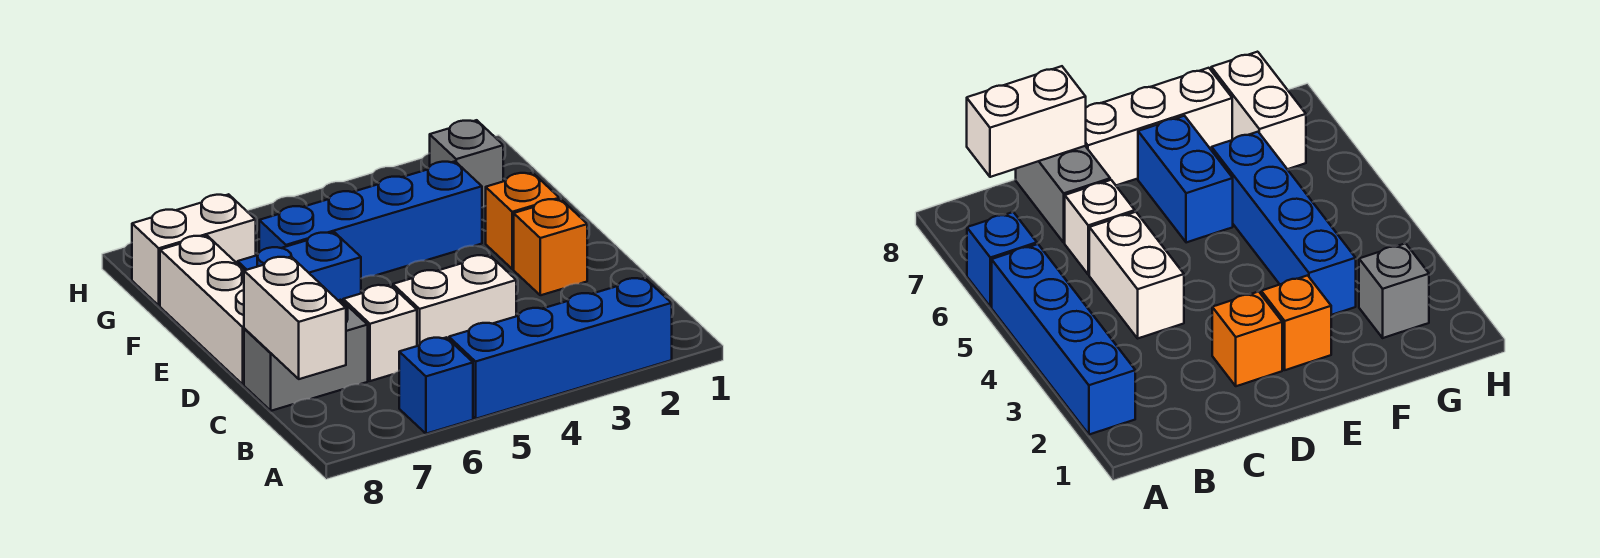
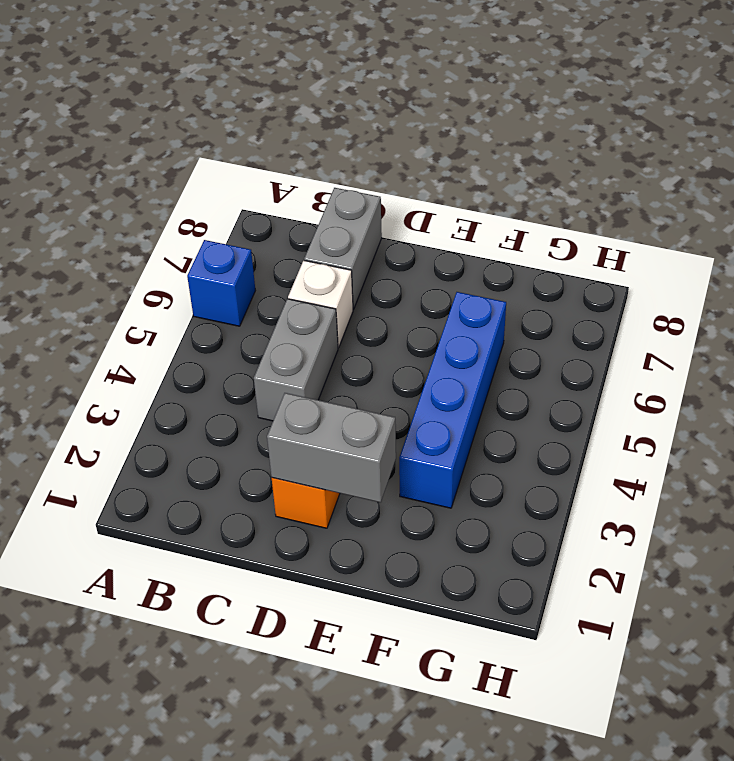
grey 1x2 brick [254,299,338,421] -> white 1x2 brick [393,255,516,346]
grey 1x2 brick [267,393,396,503] -> none
none -> blue 1x4 brick [449,278,672,419]
none -> white 1x3 brick [160,236,244,384]
none -> orange 1x1 brick [486,173,559,269]

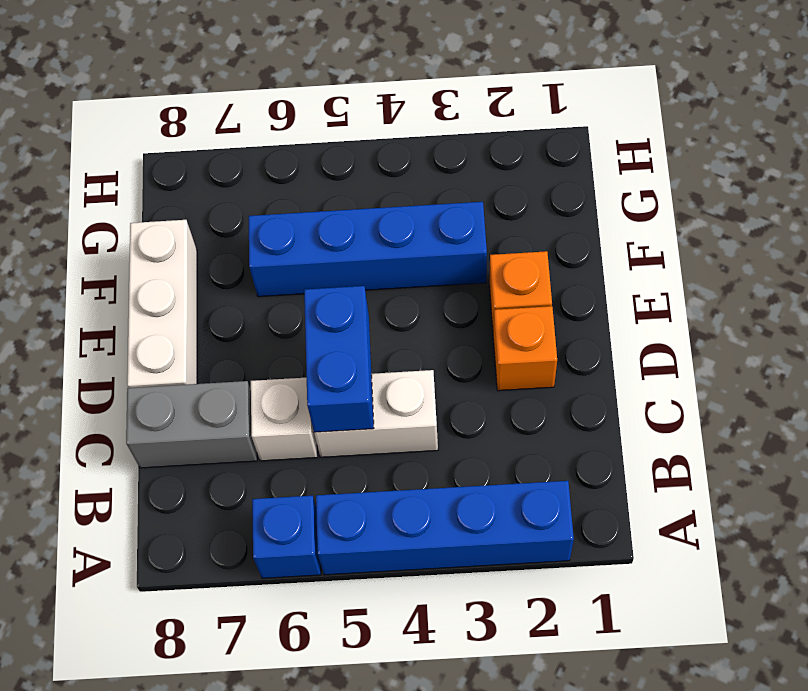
blue 1x2 brick [304,286,374,432] -> blue 1x2 brick turned to [238,232,361,301]
none -> grey 1x1 brick [430,120,503,207]
none -> white 1x2 brick [132,194,256,306]
none -> white 1x2 brick [244,257,346,379]

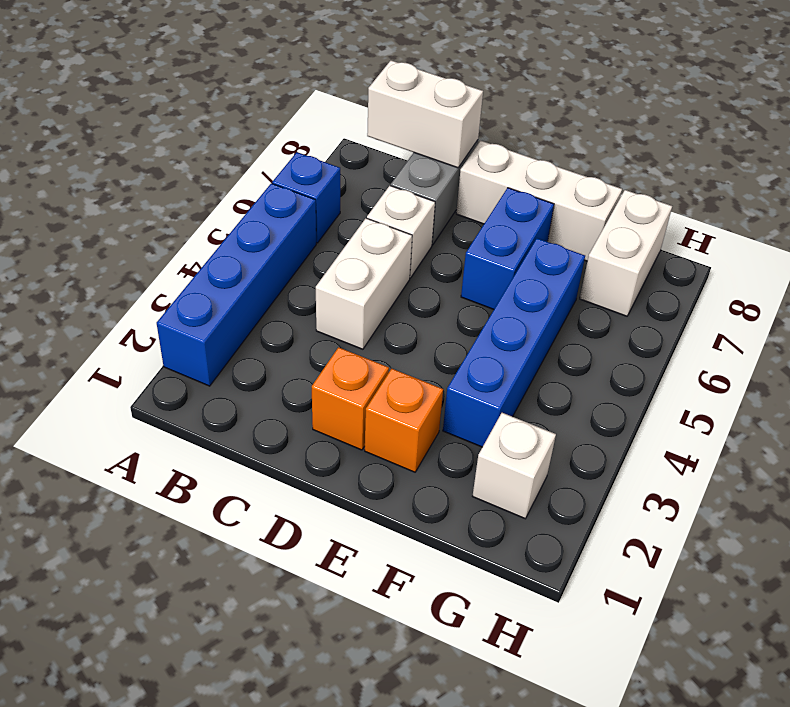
white 1x1 brick [473,413,556,519] -> grey 1x1 brick [430,120,503,207]

